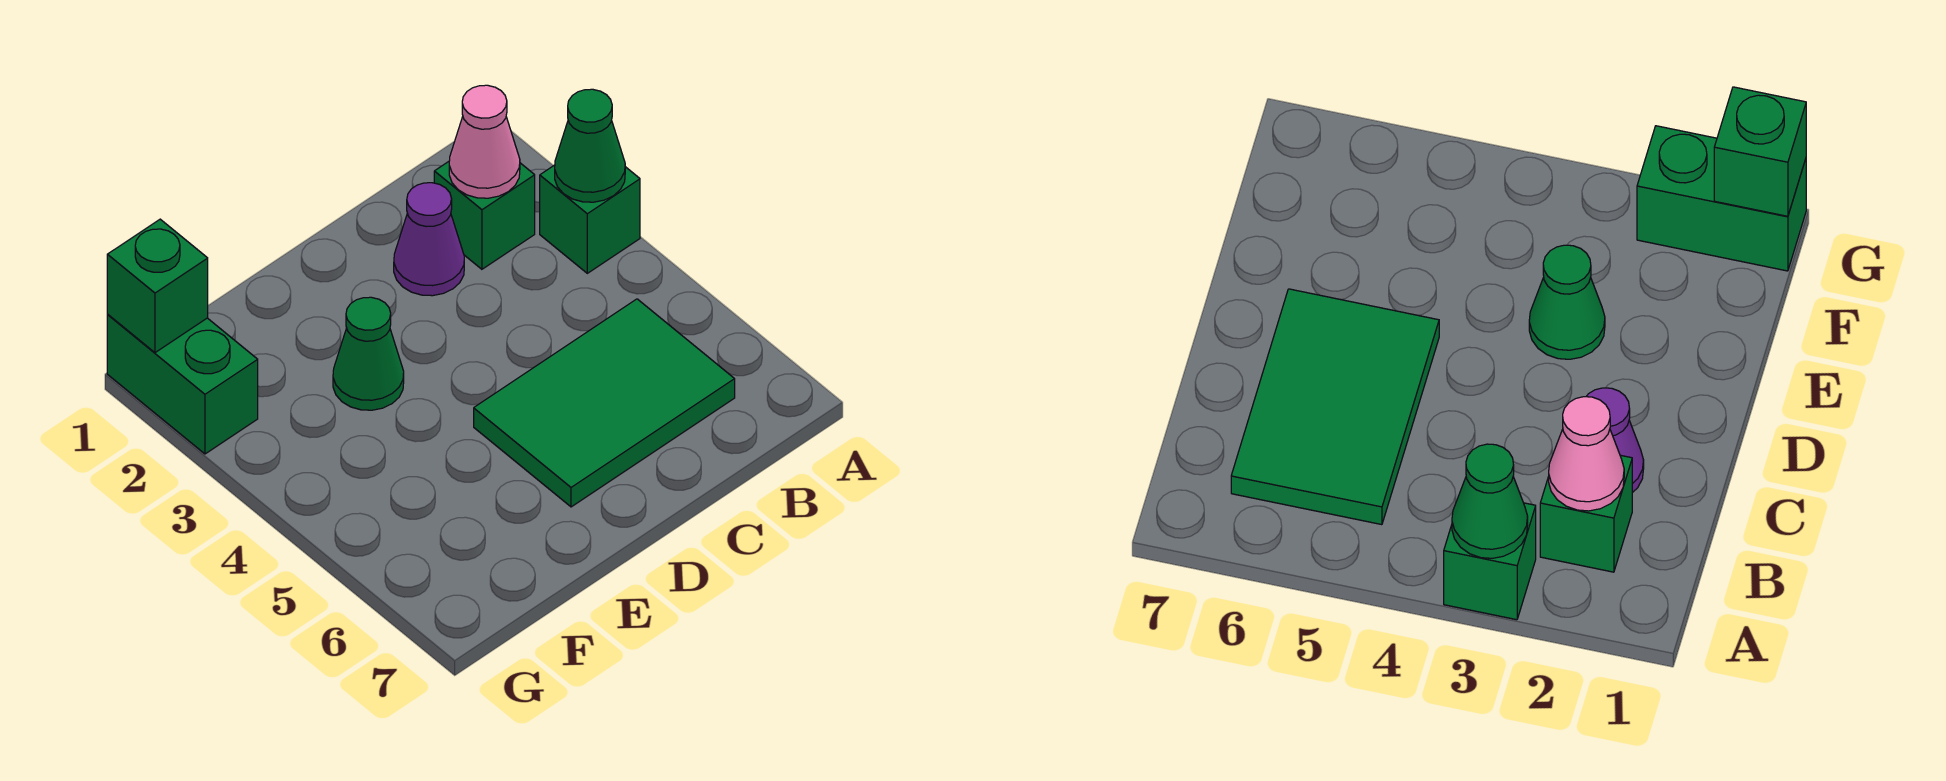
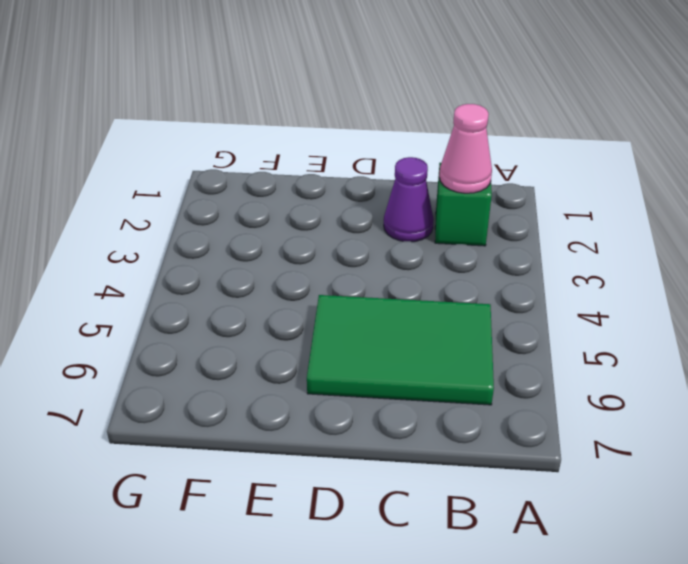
none -> green 1x1 brick [540,165,640,273]
none -> green 1x1 cone [333,297,404,410]

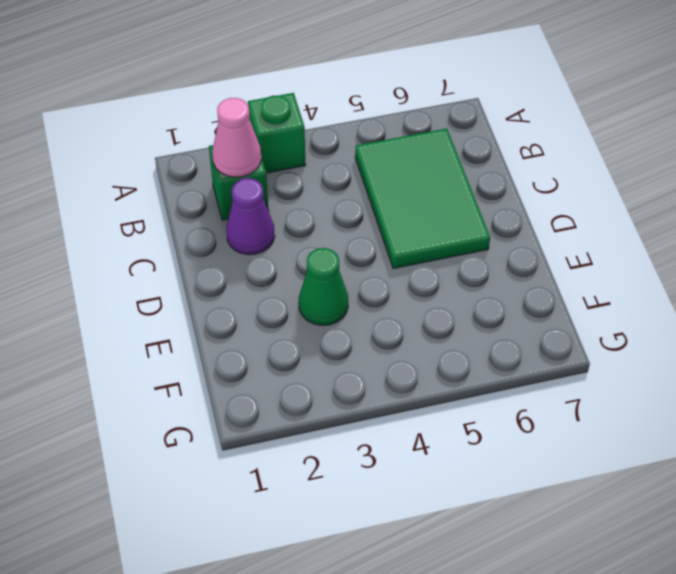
none -> green 1x2 brick [107,315,258,454]
none -> green 1x1 cone [555,89,625,202]

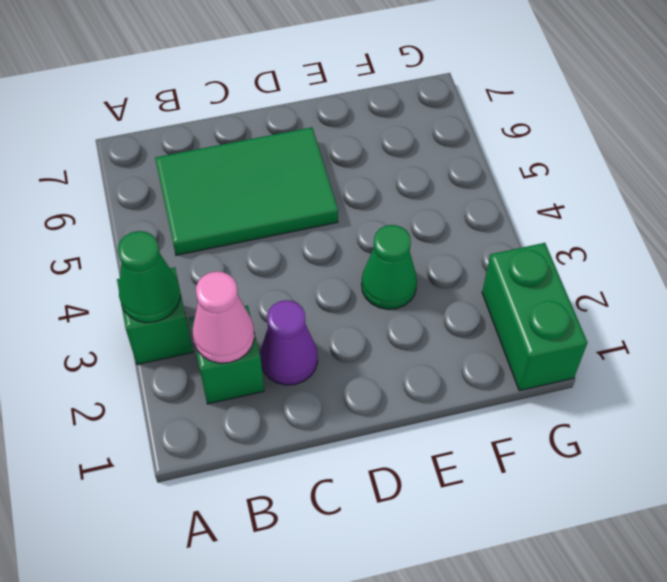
none -> green 1x1 brick [107,219,208,353]

